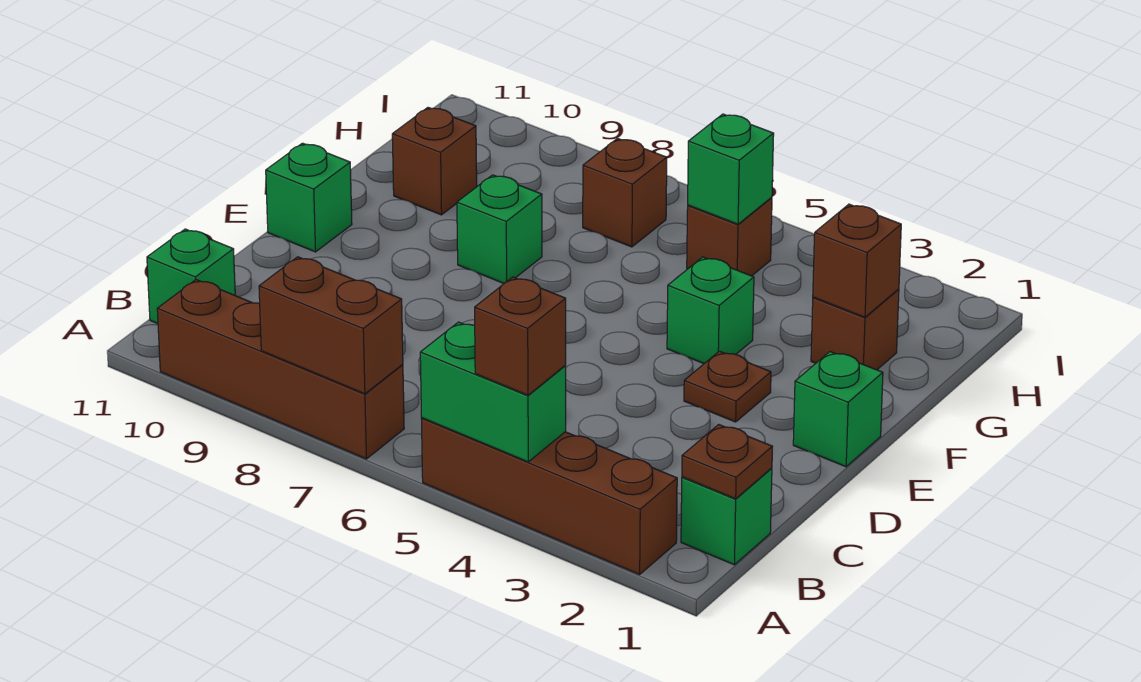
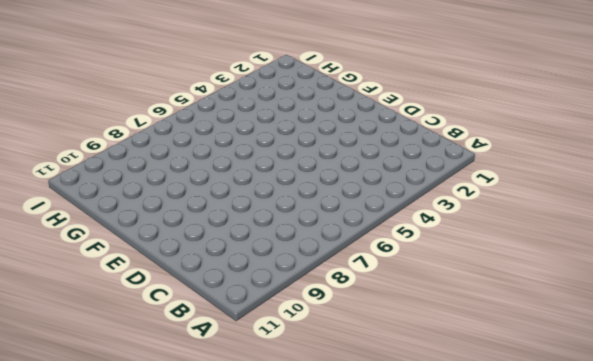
none -> brown 1x4 brick [421,418,677,574]
none -> brown 1x4 brick [157,280,404,459]
none -> green 1x1 brick [681,468,772,565]

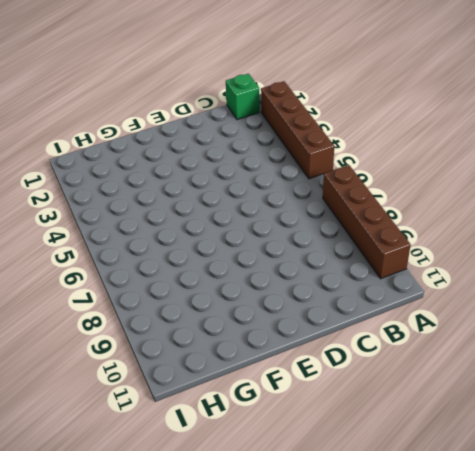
none -> green 1x1 brick [147,229,235,324]
none -> green 1x1 brick [793,352,883,467]
none -> brown 1x1 plate [684,351,771,422]

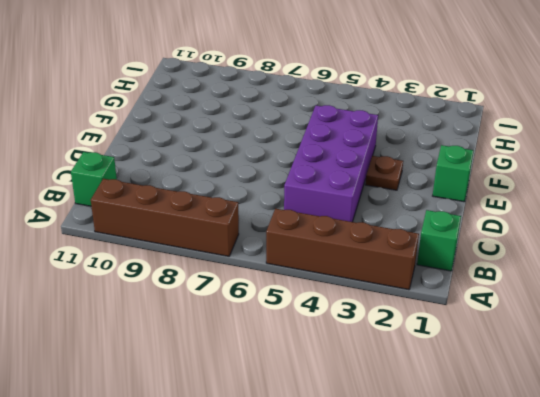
purple 2x4 brick [284,105,378,222] -> green 1x1 brick [667,257,754,363]
none -> green 1x1 brick [266,143,352,252]
none -> green 1x1 brick [457,175,542,283]
none -> brown 1x1 brick [811,289,899,370]

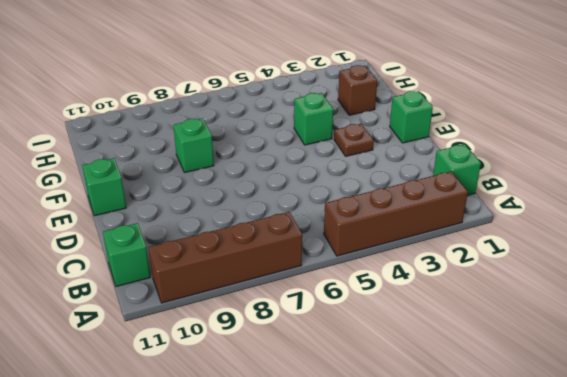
none -> brown 1x1 brick [392,108,477,215]
none -> brown 1x1 brick [687,197,772,276]
none -> brown 1x1 brick [583,139,667,247]

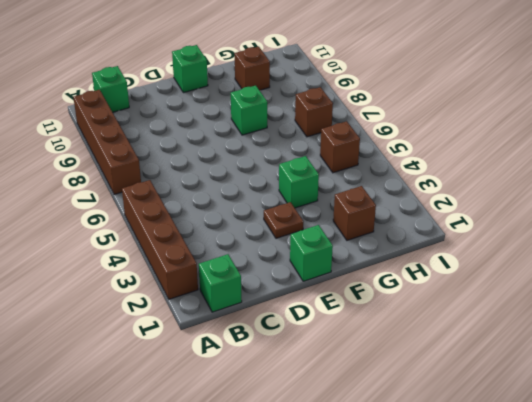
none -> green 1x2 brick [420,322,566,462]
none -> brown 1x2 brick [259,257,403,394]
none -> brown 1x1 plate [682,425,772,499]

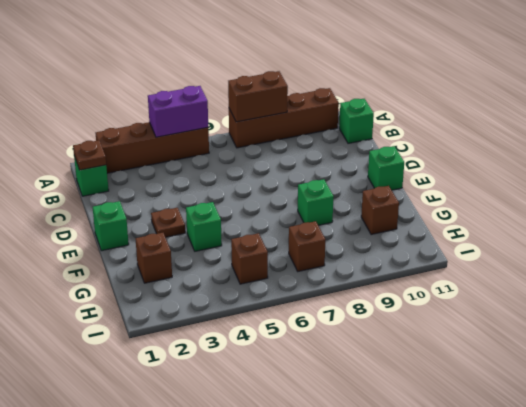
purple 1x2 brick [148,86,208,137] -> green 1x2 brick [420,322,566,462]
none -> brown 1x1 brick [813,204,901,317]
none -> green 1x1 brick [688,114,774,224]
none -> brown 1x1 brick [475,277,566,395]

